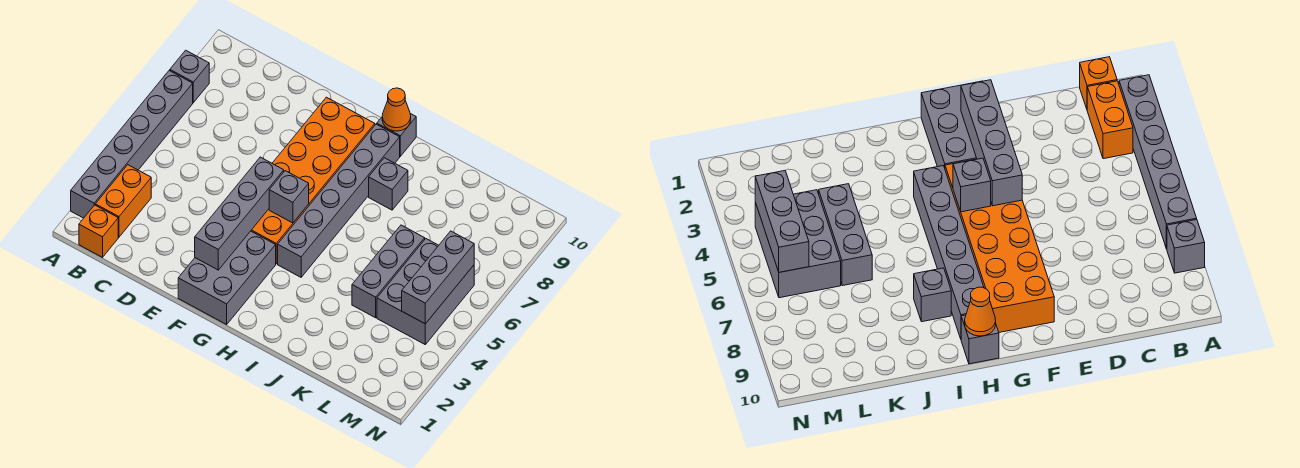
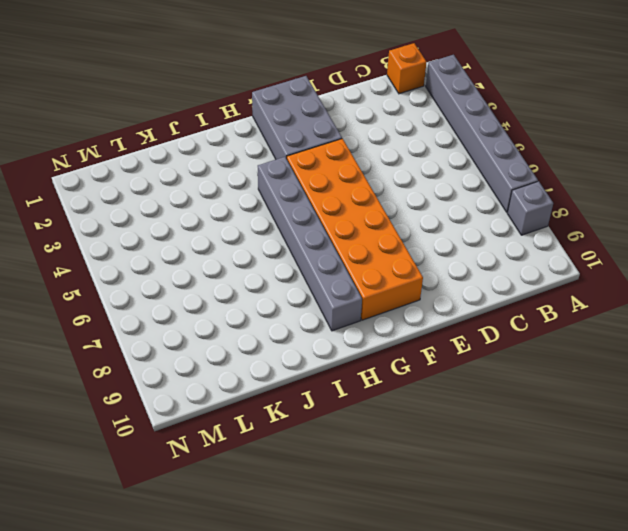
none -> orange 1x2 brick [95,165,151,237]
none -> grey 1x1 brick [377,114,416,156]
none -> grey 1x1 brick [369,158,408,210]

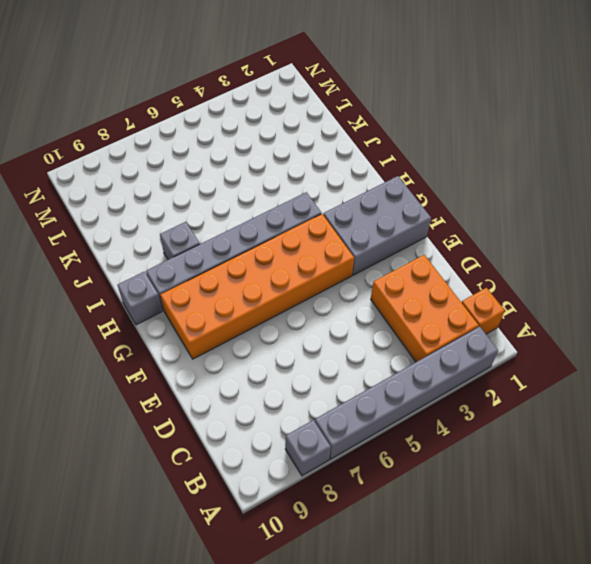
orange 2x3 brick [371,255,479,362] -> orange 1x2 brick [95,165,151,237]
none -> grey 1x3 brick [352,225,425,318]
none -> grey 2x3 brick [377,239,474,344]
none -> grey 1x4 brick [195,157,284,270]

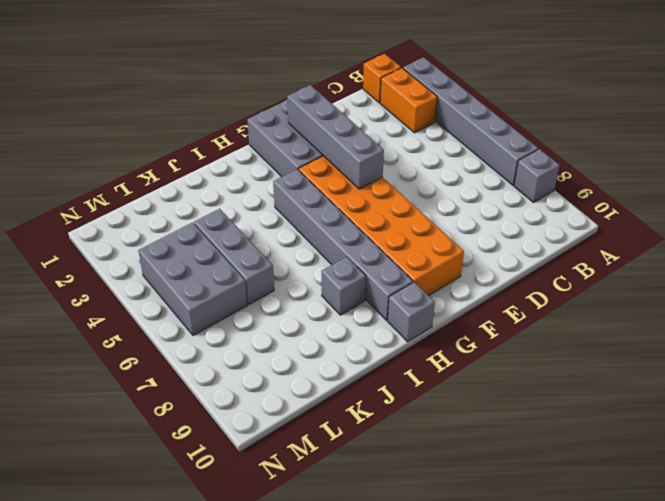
none -> grey 1x1 brick [269,171,309,223]
none -> orange 1x1 cone [382,88,411,131]
none -> grey 1x3 brick [402,231,474,324]

